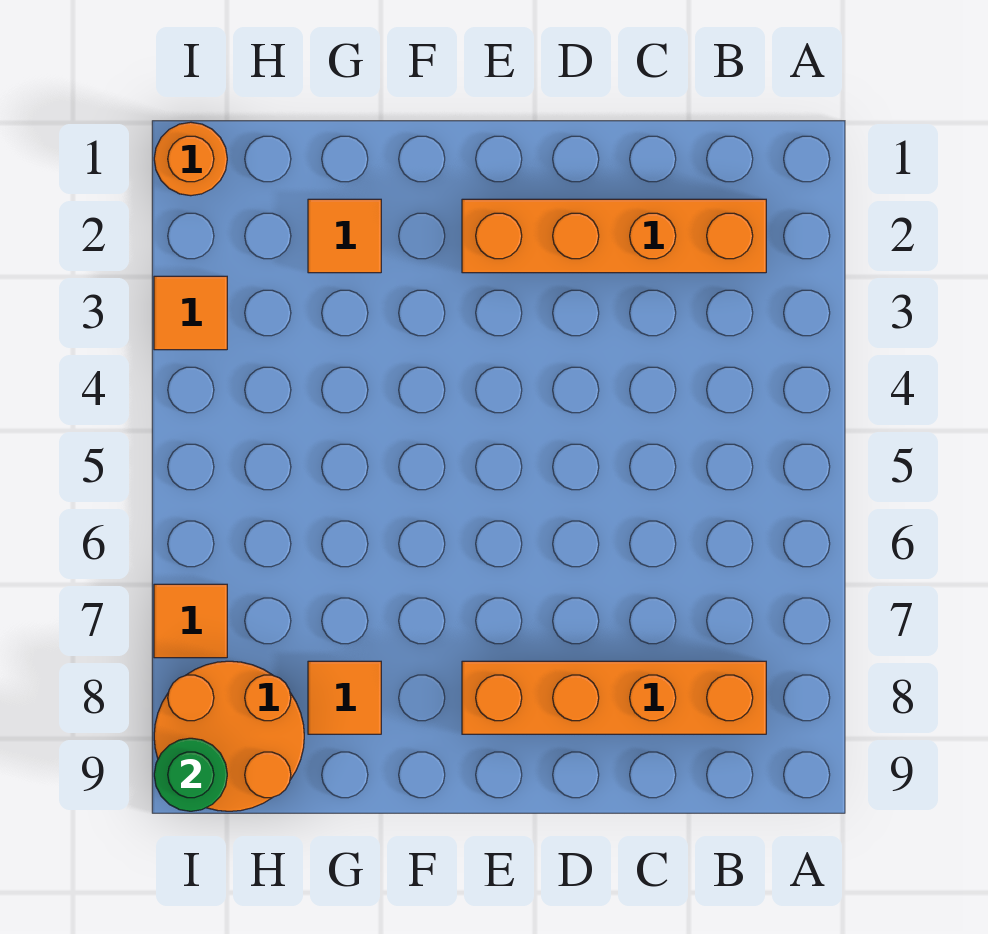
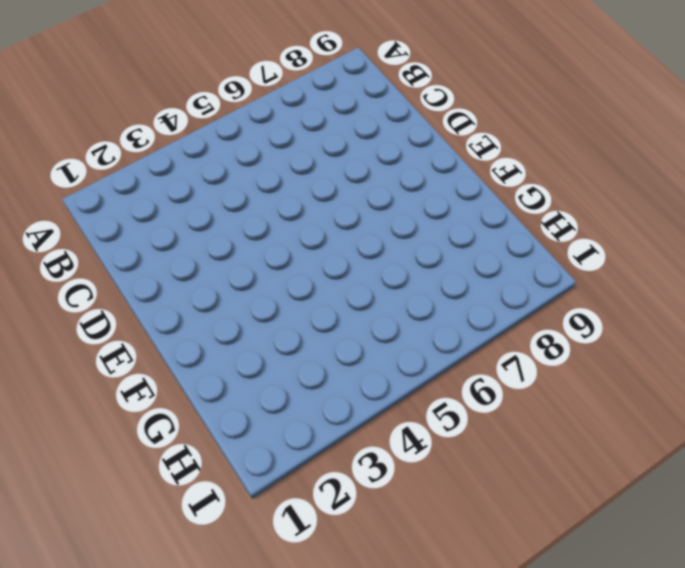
none -> orange 1x4 brick [462,199,766,273]
none -> orange 1x4 brick [462,661,766,734]

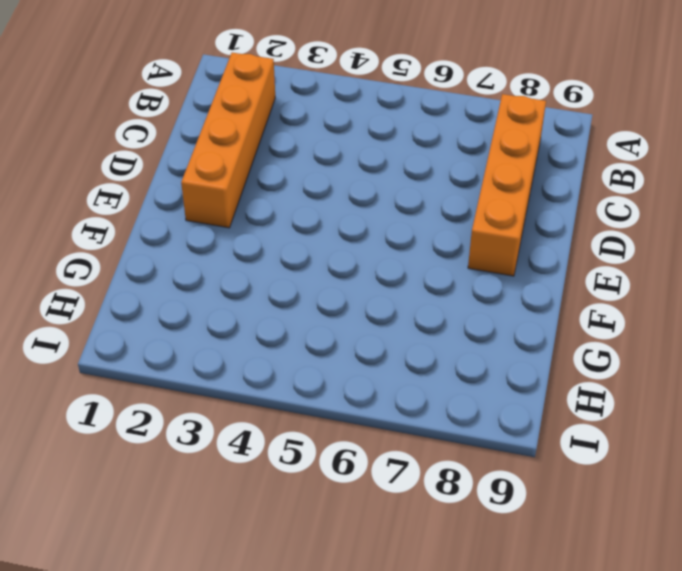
none -> orange 1x1 tile [308,199,381,273]
none -> orange 1x1 tile [308,661,381,734]

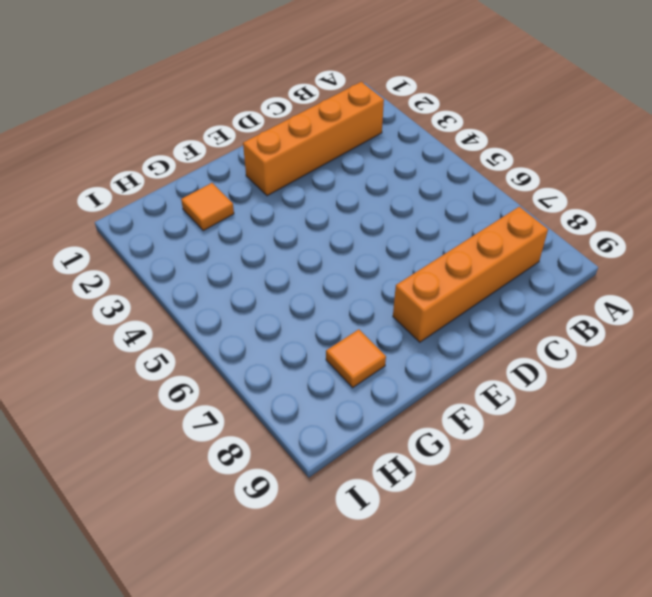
none -> orange 2x2 round brick [154,661,304,811]
none -> orange 1x1 round brick [154,122,227,196]

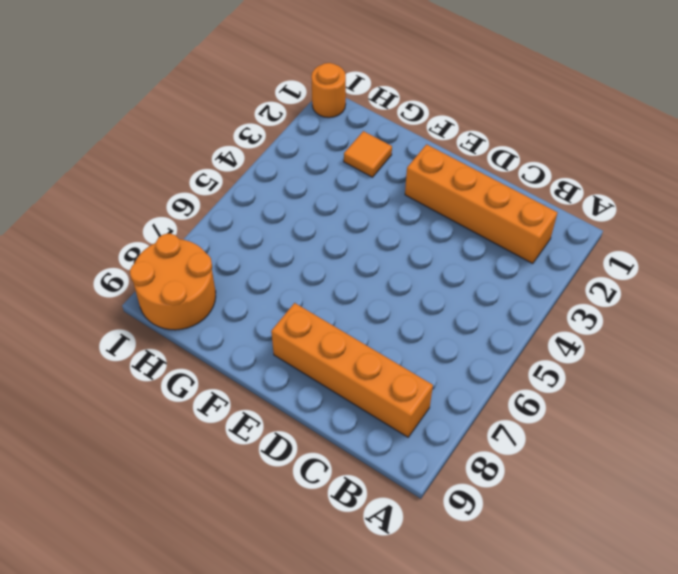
none -> orange 1x1 tile [308,661,381,734]
none -> orange 1x1 tile [154,276,227,350]

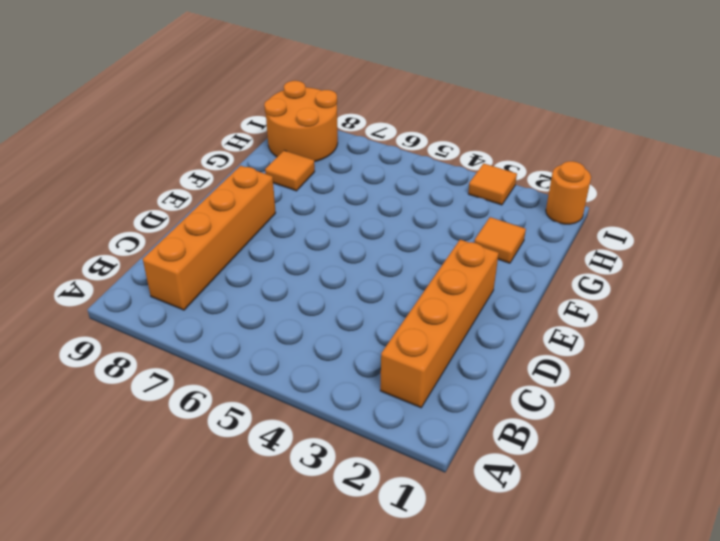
none -> orange 1x1 tile [154,584,227,658]
none -> green 1x1 round brick [154,738,227,811]

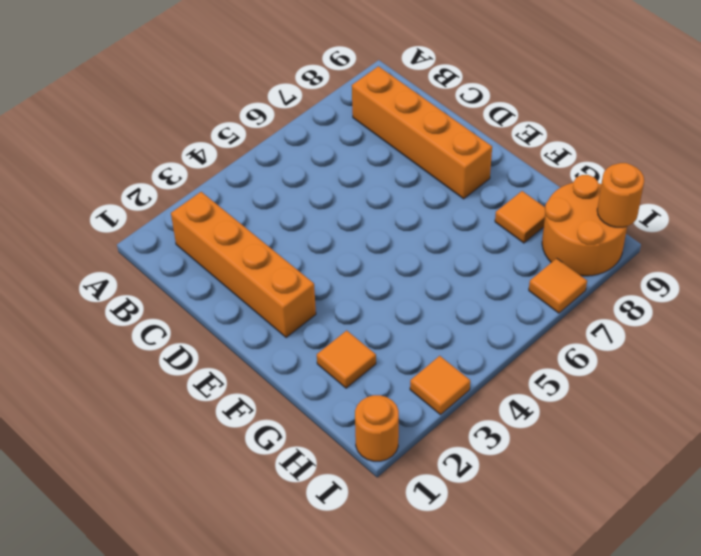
orange 1x1 round brick [597,163,644,227] -> green 1x1 round brick [154,738,227,811]

